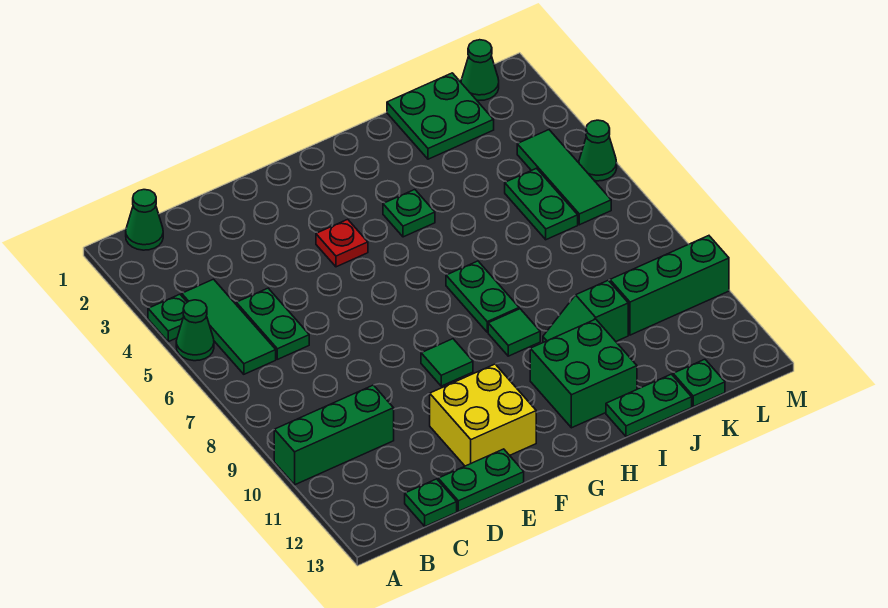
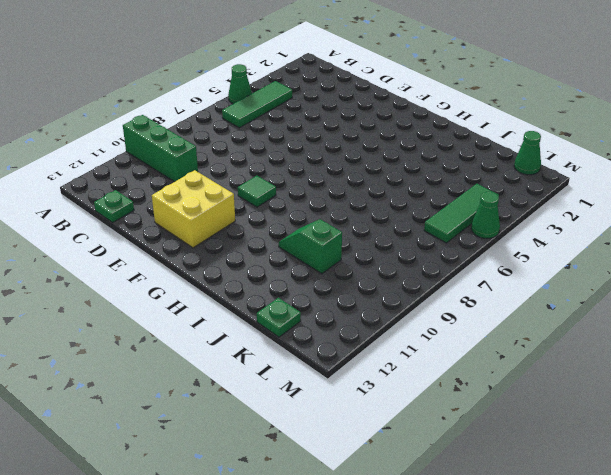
none -> green 1x1 plate [148,294,187,342]
none -> green 1x1 cone [126,190,163,250]
none -> green 1x2 plate [236,288,309,359]

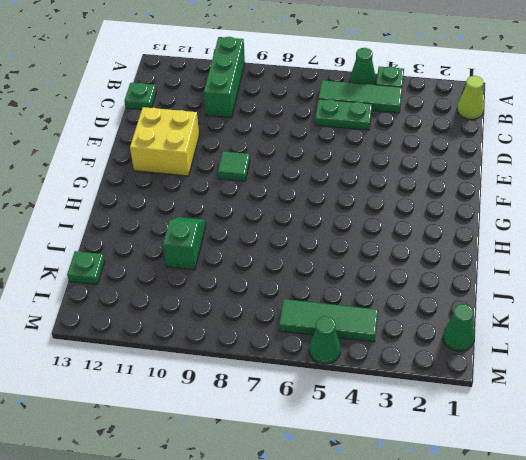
lime 1x1 cone [457,76,484,119] -> green 1x1 cone [126,190,163,250]
none -> green 1x2 plate [438,449,524,511]
none -> red 1x1 plate [316,219,368,267]
none -> green 1x1 plate [383,190,435,237]

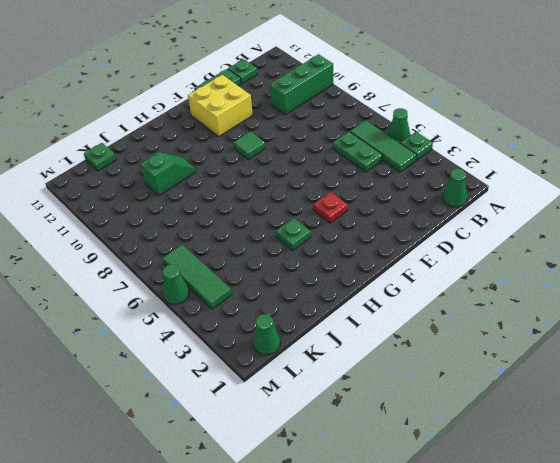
none -> green 1x2 plate [446,261,519,332]
none -> green 1x1 tile [488,309,540,356]
none -> green 2x2 brick [530,319,637,428]

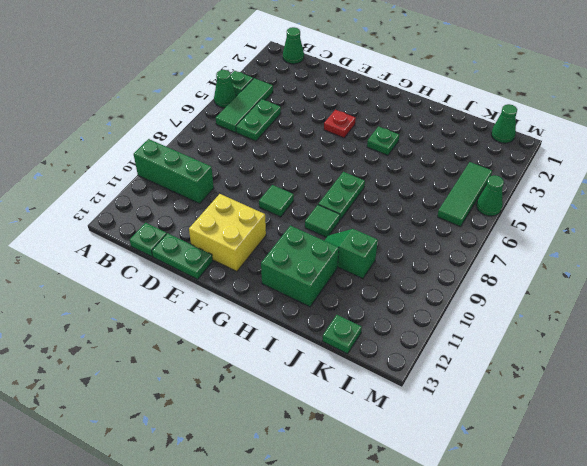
none -> green 1x2 plate [606,374,692,437]
none -> green 2x2 plate [387,73,494,159]
none -> green 1x2 plate [505,168,578,240]

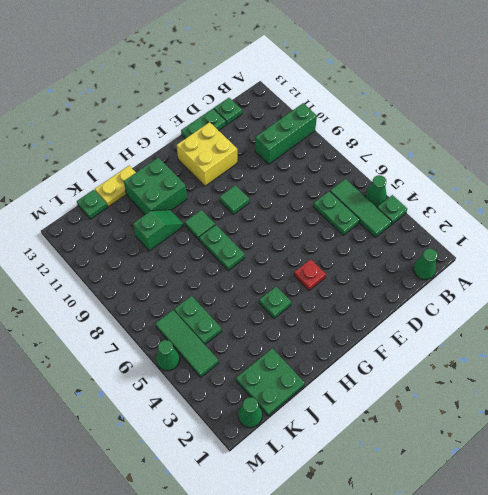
yellow 1x2 plate [95,166,136,207] -> green 1x2 plate [606,374,692,437]
none -> green 1x3 brick [610,236,729,335]

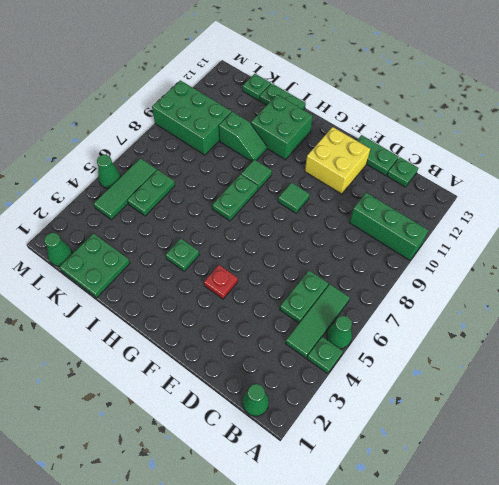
green 2x3 brick [152,80,231,155] -> green 1x3 brick [610,236,729,335]

